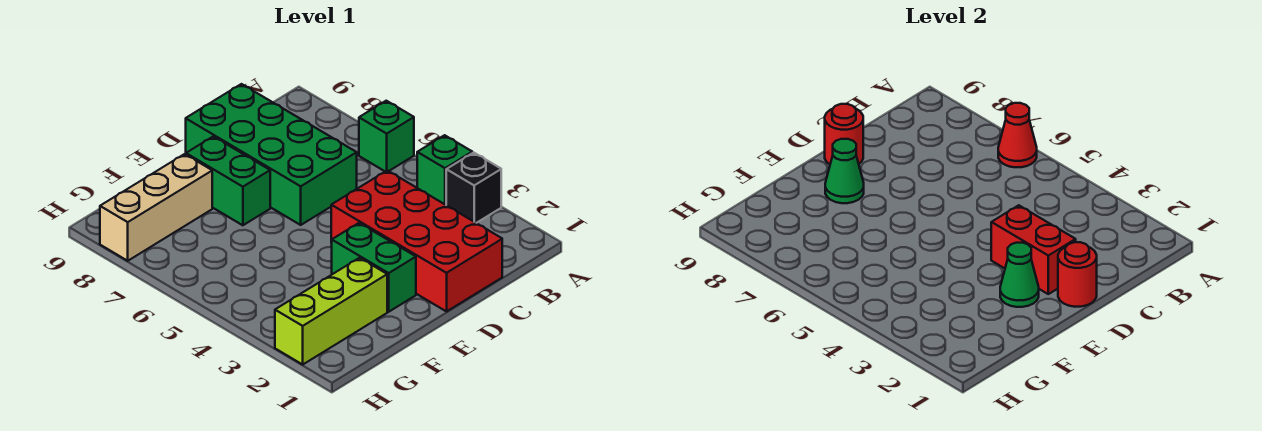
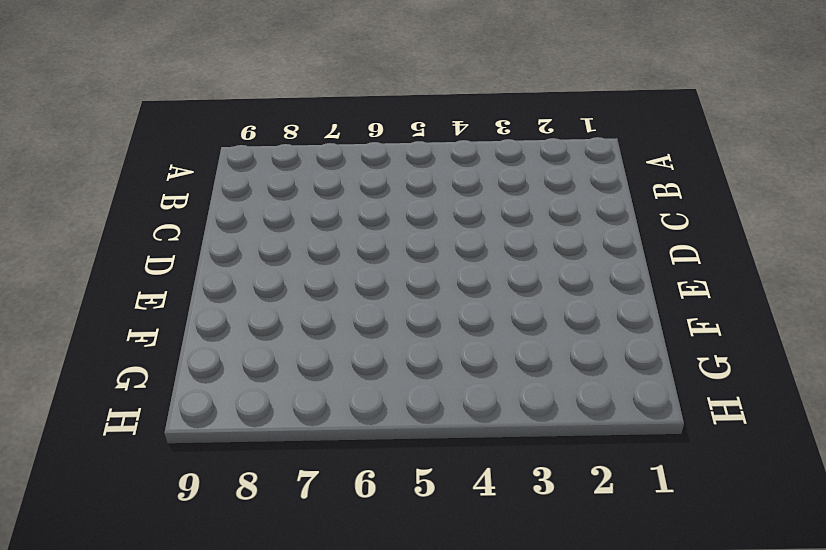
none -> black 1x1 brick [446,153,501,223]
none -> green 1x1 brick [417,135,472,205]
none -> green 1x1 brick [359,101,414,171]

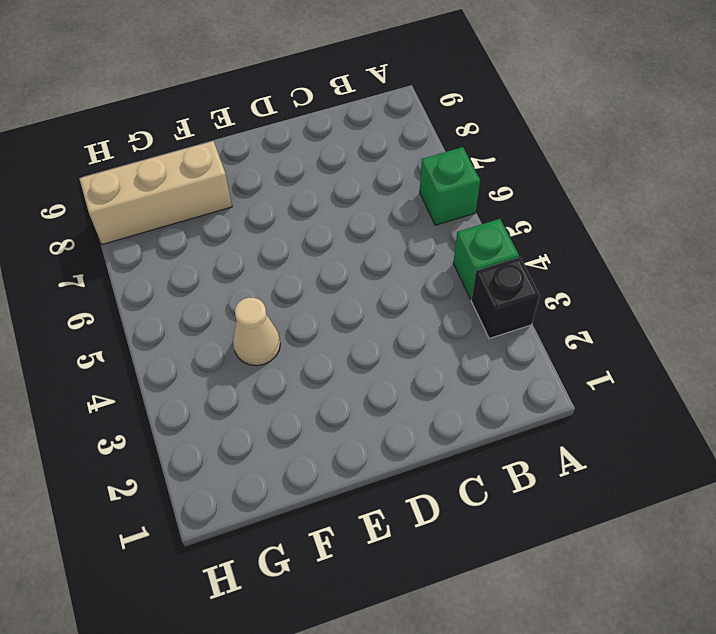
tan 1x1 cone [233,298,280,366] -> none
none -> red 2x4 brick [331,170,502,311]
none -> green 2x4 brick [186,84,357,225]
none -> green 1x2 brick [332,223,416,312]

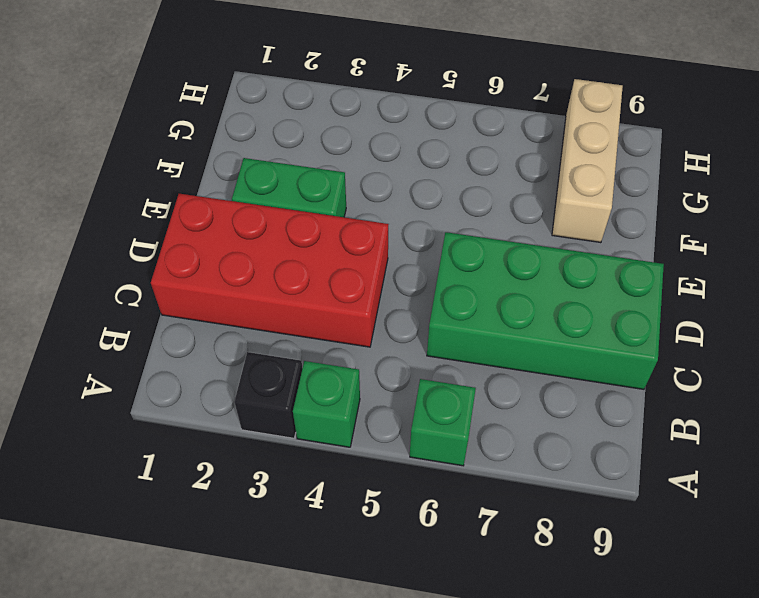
none -> green 1x2 brick [186,136,270,225]
none -> lime 1x3 brick [275,258,387,364]
none -> red 1x1 cone [998,103,1037,167]

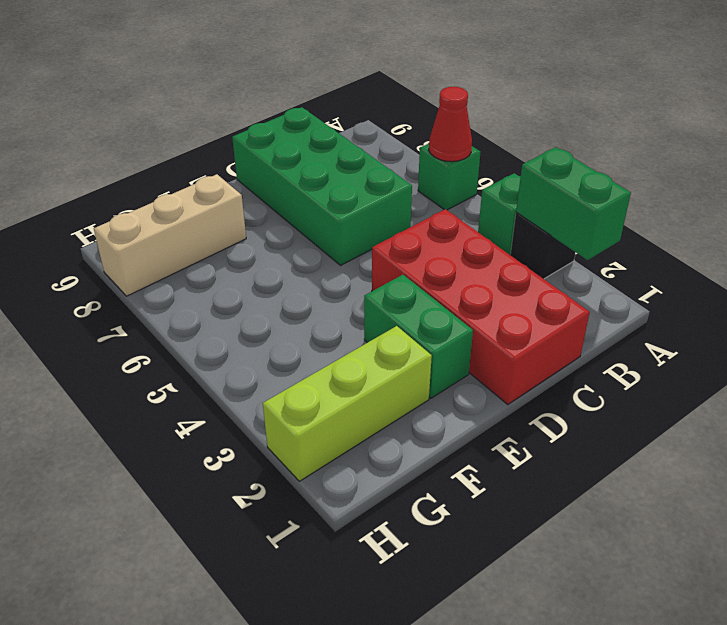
green 1x2 brick [516,147,631,260] -> green 1x2 brick moved to [186,136,270,225]
none -> red 1x1 round brick [1058,242,1097,307]
none -> red 1x2 brick [991,205,1076,294]
none -> red 1x1 round brick [825,104,863,164]

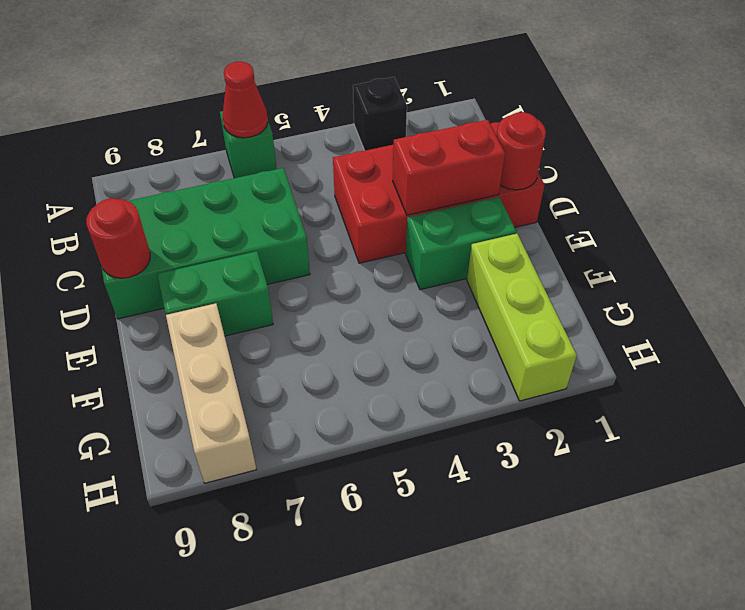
none -> green 1x1 brick [417,135,472,205]
none -> green 1x1 cone [1000,243,1039,307]
none -> green 1x1 cone [825,139,864,203]

